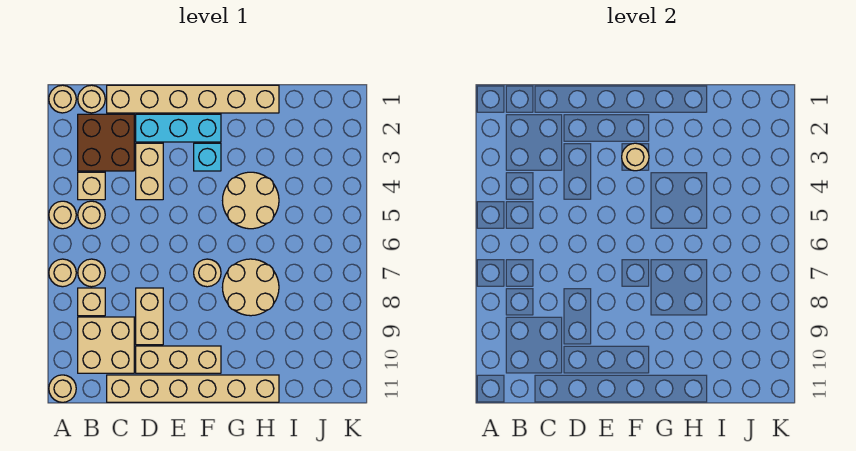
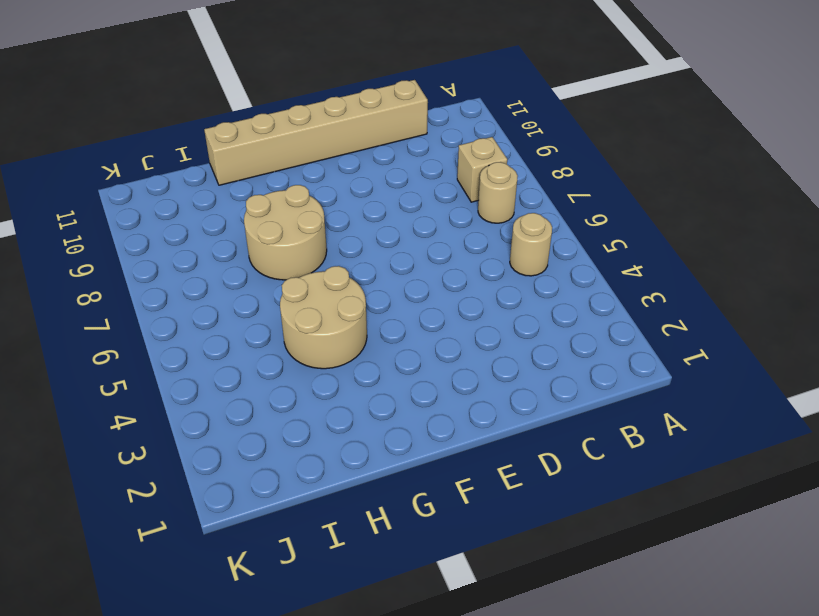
none -> tan 1x1 round brick [49,85,76,113]
none -> tan 1x1 round brick [49,201,76,229]
none -> tan 1x1 round brick [49,259,76,287]

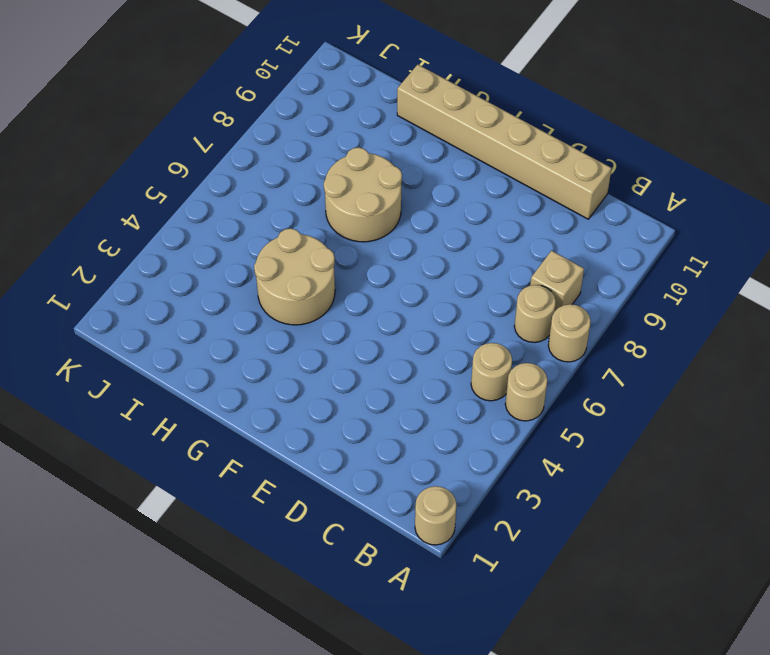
none -> tan 1x1 round brick [49,375,76,402]
none -> tan 1x1 round brick [78,85,105,113]
none -> brown 2x2 brick [78,114,134,171]

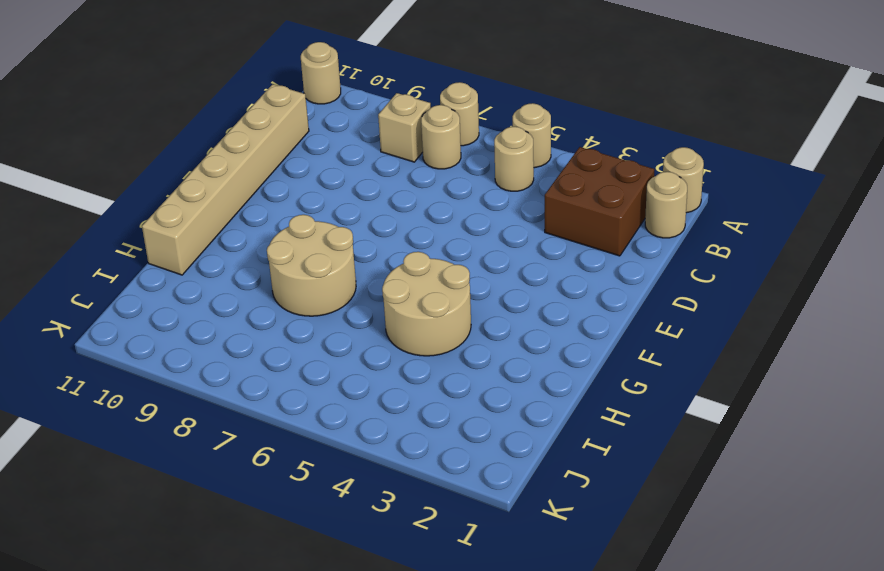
none -> tan 1x1 brick [78,172,105,200]
none -> tan 2x2 brick [78,317,134,373]
none -> tan 1x6 brick [107,85,279,113]

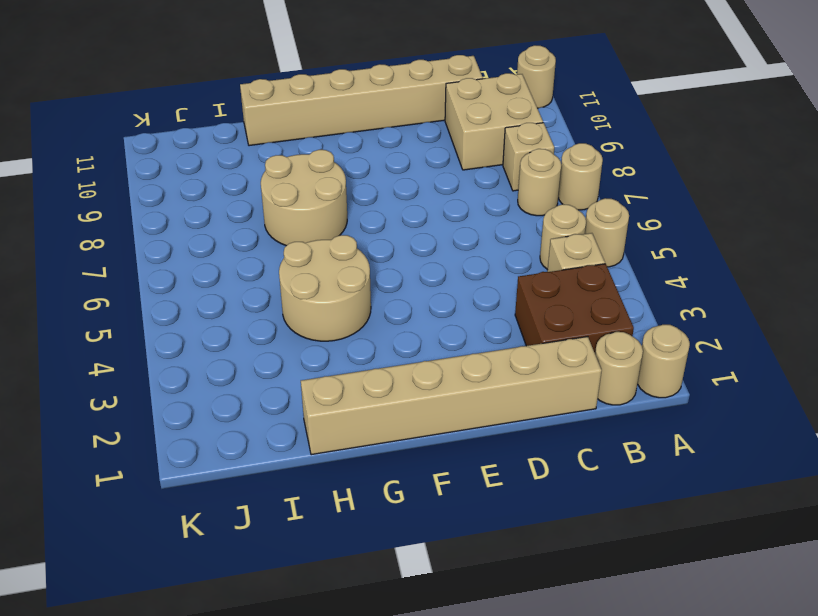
none -> cyan 1x3 brick [136,114,221,142]
none -> tan 1x2 brick [136,143,163,200]
none -> tan 1x2 brick [136,288,163,345]

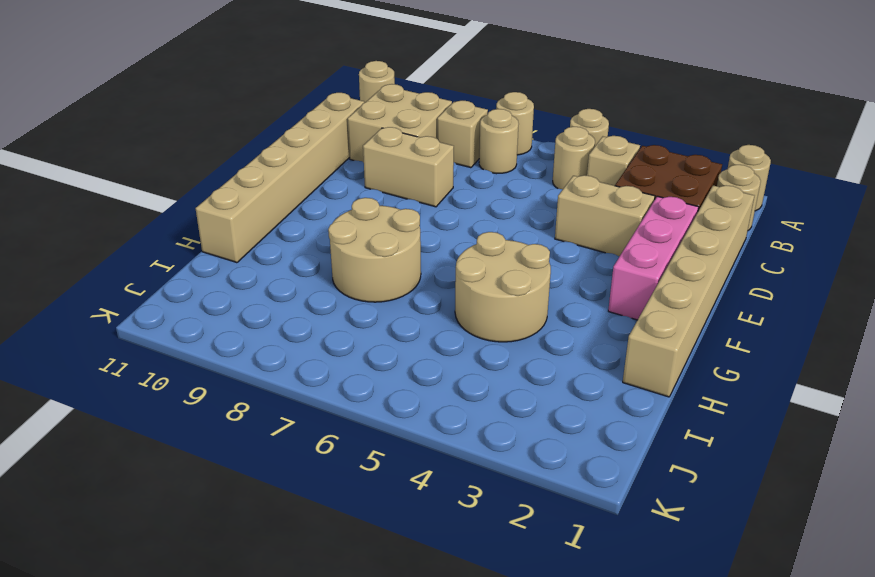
pink 1x3 brick [608,196,698,320] -> cyan 1x3 brick [136,114,221,142]
none -> tan 1x3 brick [136,346,221,373]
none -> cyan 1x1 brick [194,143,221,171]
none -> tan 1x1 round brick [194,259,221,287]

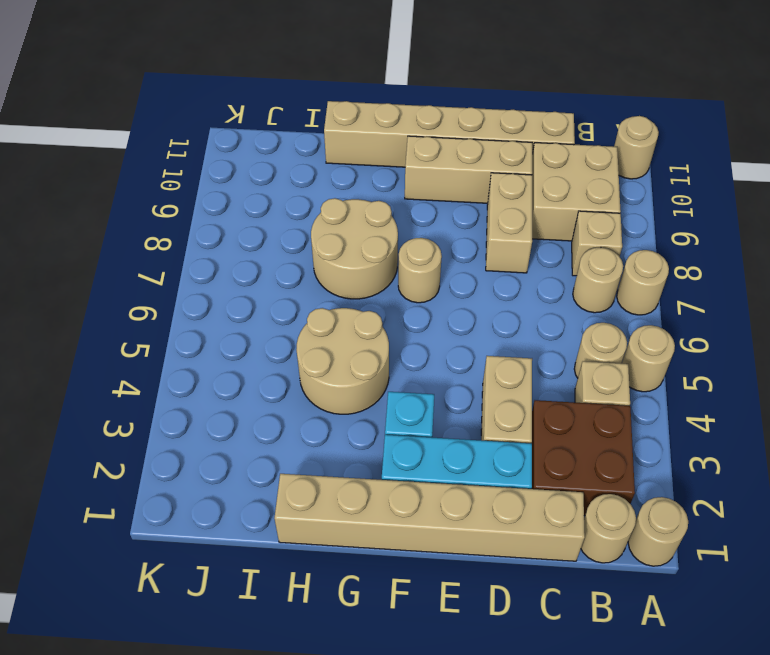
none -> tan 1x1 round brick [622,143,649,171]

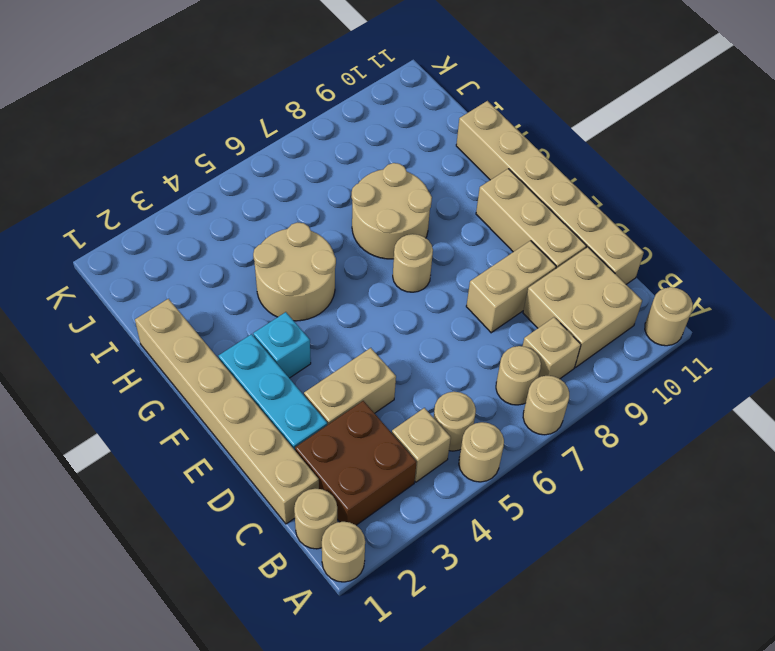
none -> tan 1x1 round brick [622,143,649,171]

